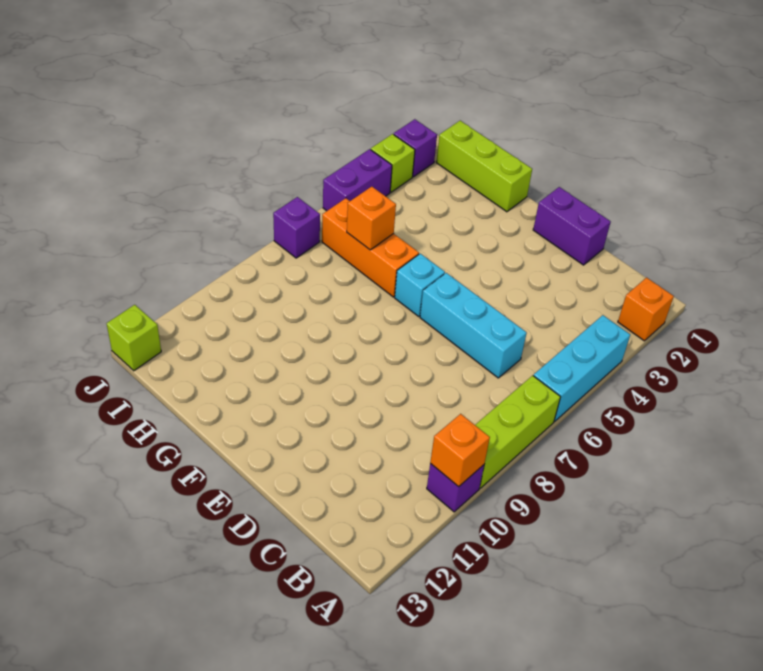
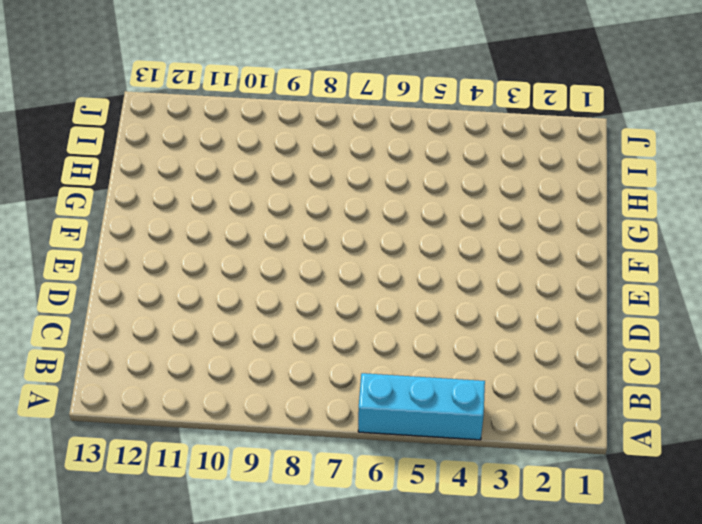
none -> orange 1x1 brick [618,278,674,341]
none -> lime 1x3 brick [475,375,560,488]
none -> purple 1x1 brick [427,464,484,512]

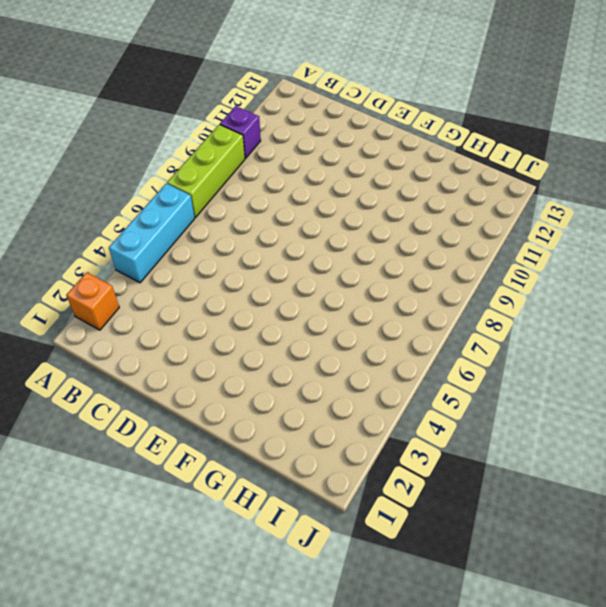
none -> cyan 1x3 brick [420,273,527,378]
none -> purple 1x2 brick [533,187,611,265]
none -> cyan 1x1 brick [395,254,445,316]

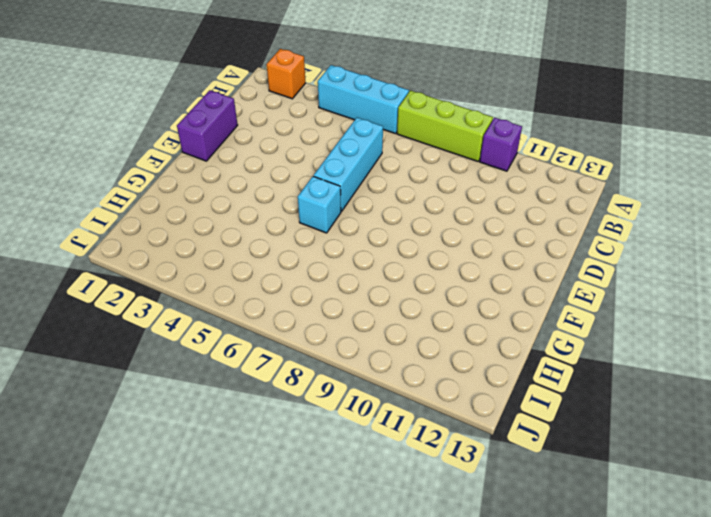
none -> lime 1x3 brick [436,121,532,212]
none -> orange 1x3 brick [322,198,419,297]
none -> purple 1x1 brick [394,119,437,177]

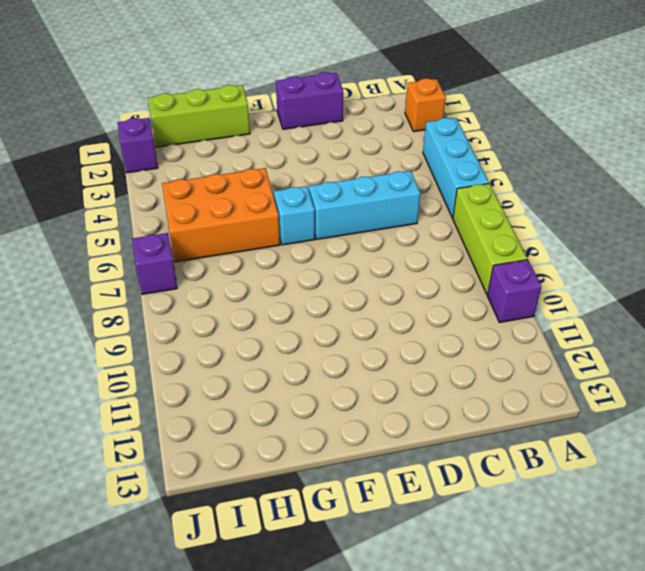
orange 2x3 brick [162,168,280,262] -> orange 1x3 brick [322,198,419,297]
none -> lime 1x1 brick [371,134,415,192]
none -> purple 1x2 brick [323,149,392,211]
none -> lime 1x1 brick [107,305,161,371]

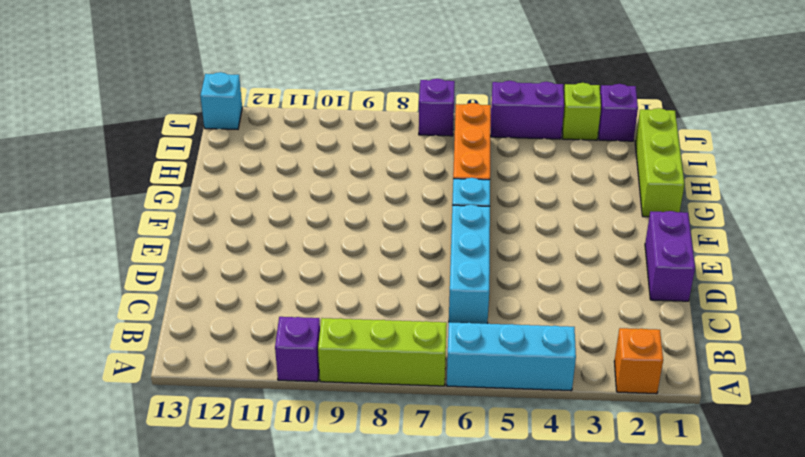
cyan 1x1 brick [200,72,242,129] -> lime 1x1 brick [107,305,161,371]
none -> orange 1x1 brick [430,414,490,487]
none -> orange 1x1 brick [347,187,396,250]

